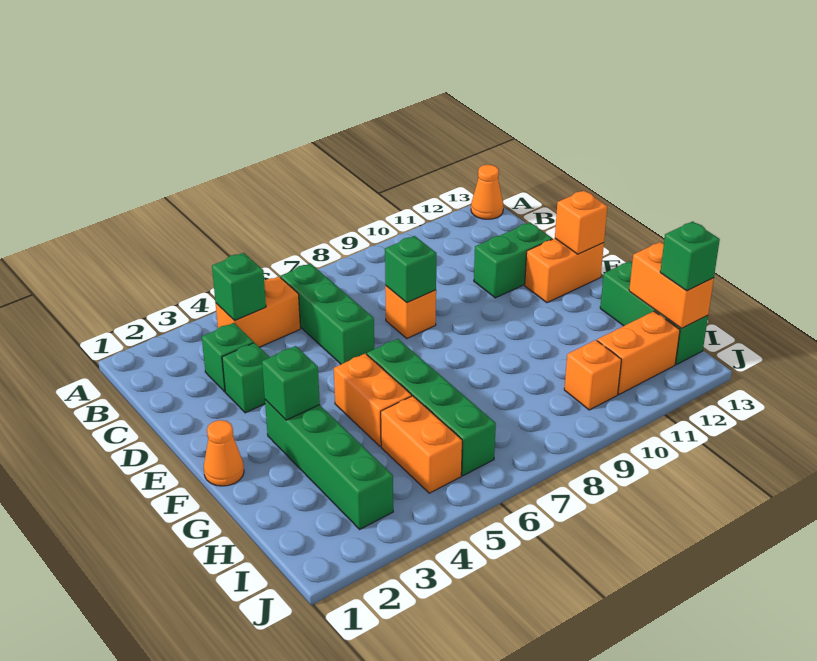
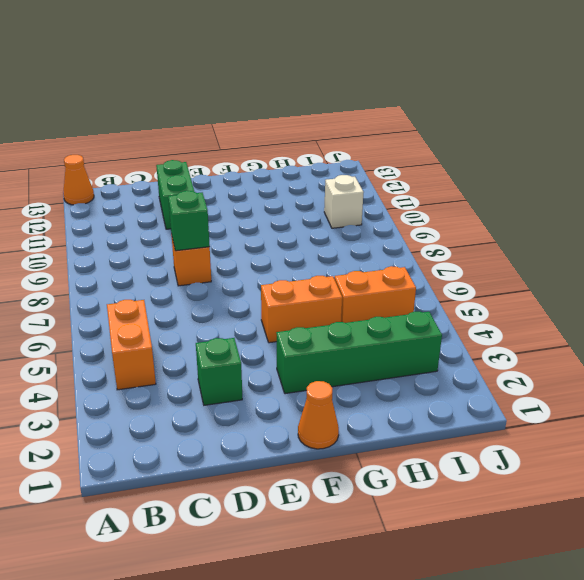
white 1x1 brick [324,175,364,228] -> orange 1x1 brick [564,340,621,410]
none -> green 1x3 brick [281,263,374,364]
none -> green 1x1 brick [202,323,254,392]
none -> orange 1x2 brick [525,239,604,303]

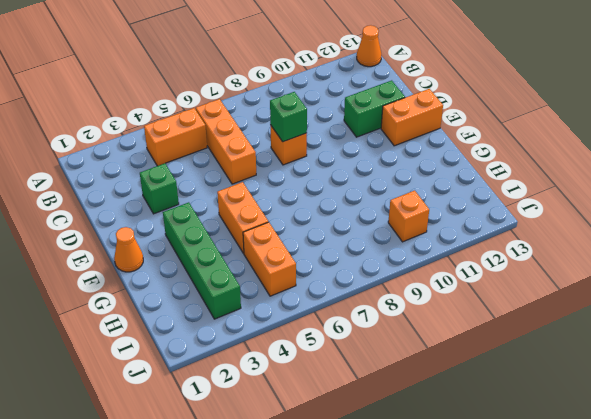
orange 1x3 brick [196,99,256,184] -> green 1x3 brick [281,263,374,364]
none -> green 1x1 brick [202,323,254,392]
none -> green 1x4 brick [367,339,496,476]
none -> green 1x3 brick [600,261,708,365]

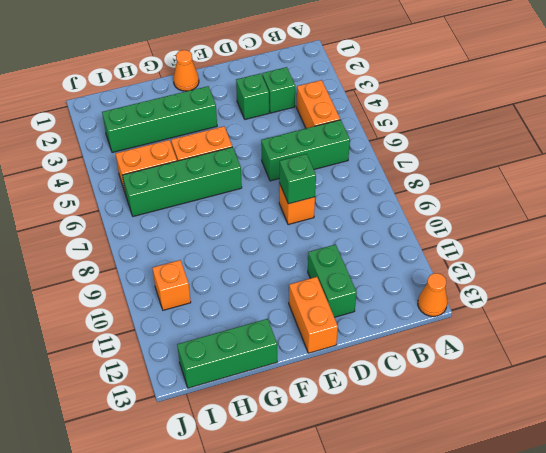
none -> orange 1x2 brick [597,311,680,394]
none -> green 1x1 brick [212,253,266,321]
none -> orange 1x1 brick [555,191,607,254]

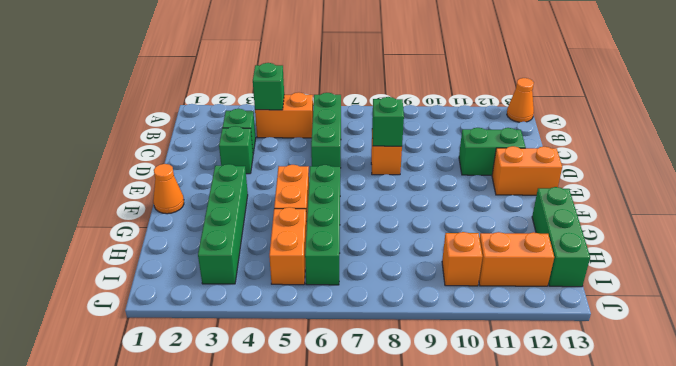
none -> orange 1x1 brick [555,191,607,254]
none -> green 1x1 brick [262,346,320,420]
none -> orange 1x2 brick [629,242,714,329]

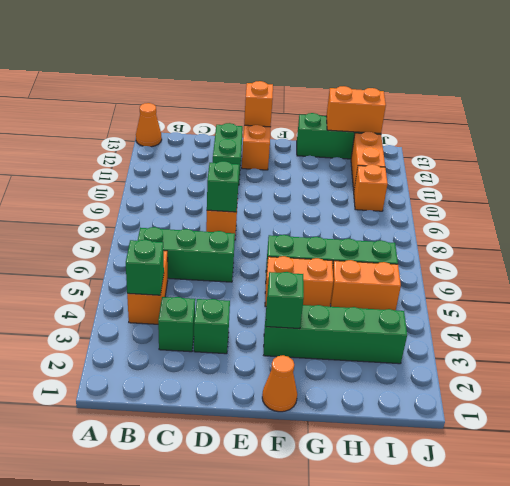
none -> green 1x1 brick [660,221,720,291]

